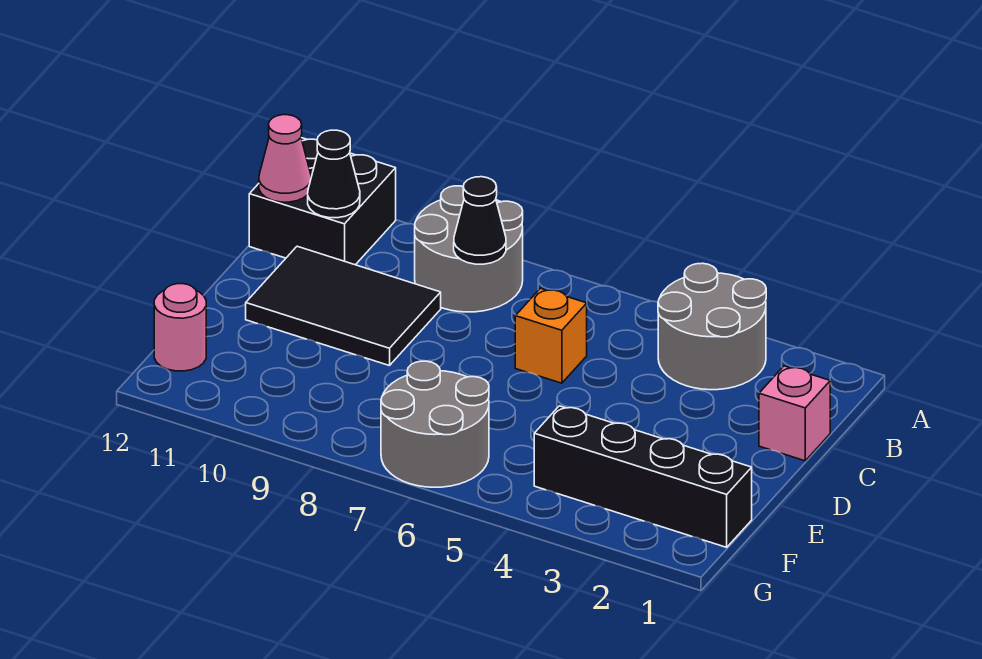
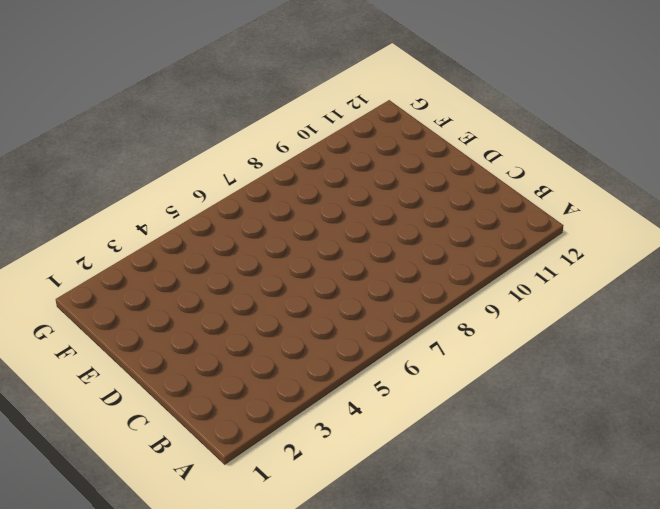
none -> grey 2x2 round brick [658,263,766,390]
none -> grey 2x2 round brick [415,186,523,312]
none -> black 2x2 brick [249,138,396,265]

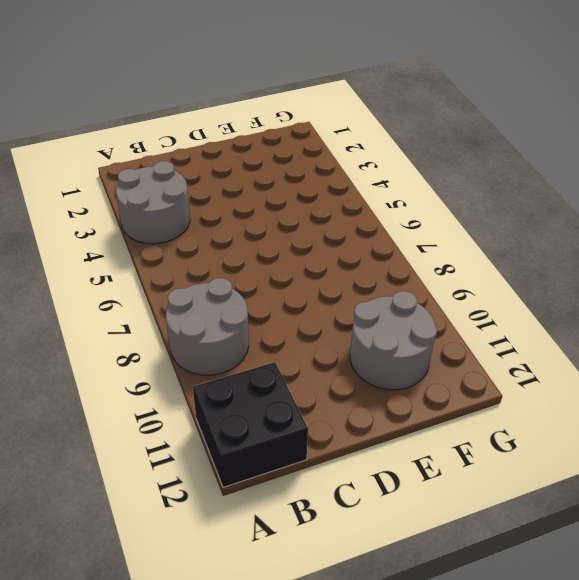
grey 2x2 round brick [350,291,437,390] -> grey 2x2 round brick moved to [381,361,489,487]
none -> pink 1x1 brick [759,366,830,461]
none -> orange 1x1 brick [515,288,587,383]
none -> black 2x3 tile [246,246,441,366]

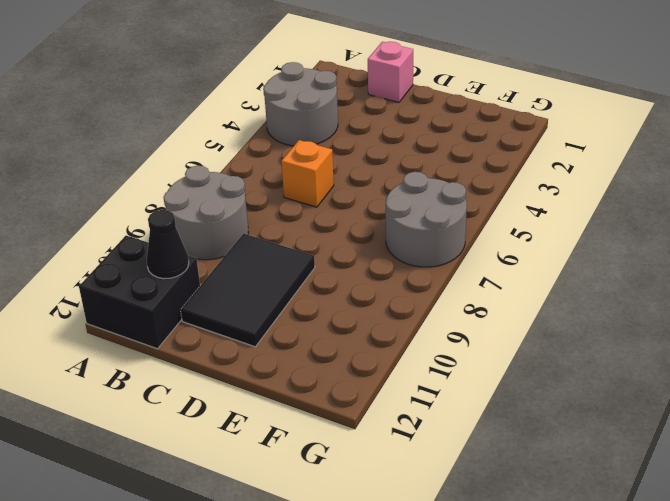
none -> black 1x4 brick [534,406,752,547]
none -> pink 1x1 round brick [154,284,206,371]
none -> black 1x1 cone [454,177,506,264]

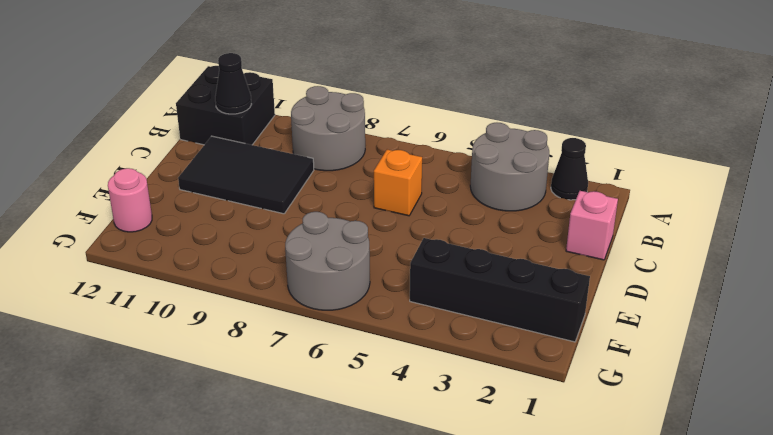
black 1x1 cone [551,138,588,200] -> black 1x1 cone moved to [454,177,506,264]
none -> pink 1x1 cone [259,115,311,202]

